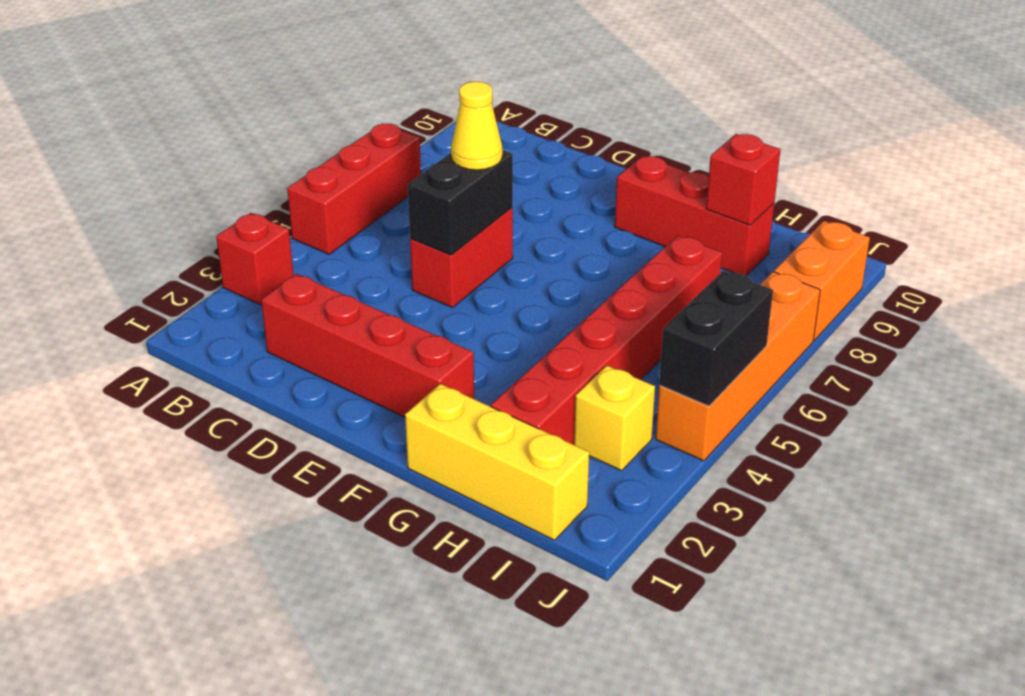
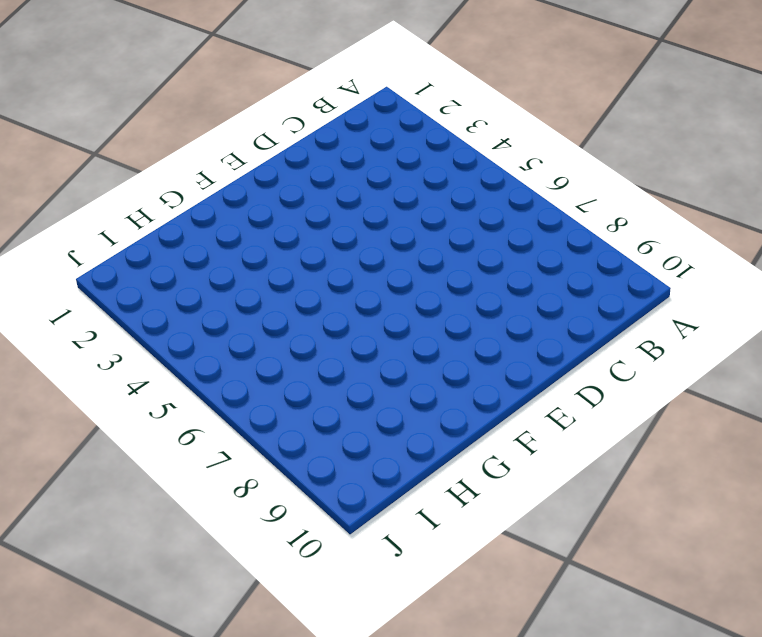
none -> red 1x1 brick [216,213,293,305]
none -> red 1x3 brick [287,124,421,254]
none -> red 1x4 brick [261,274,474,417]

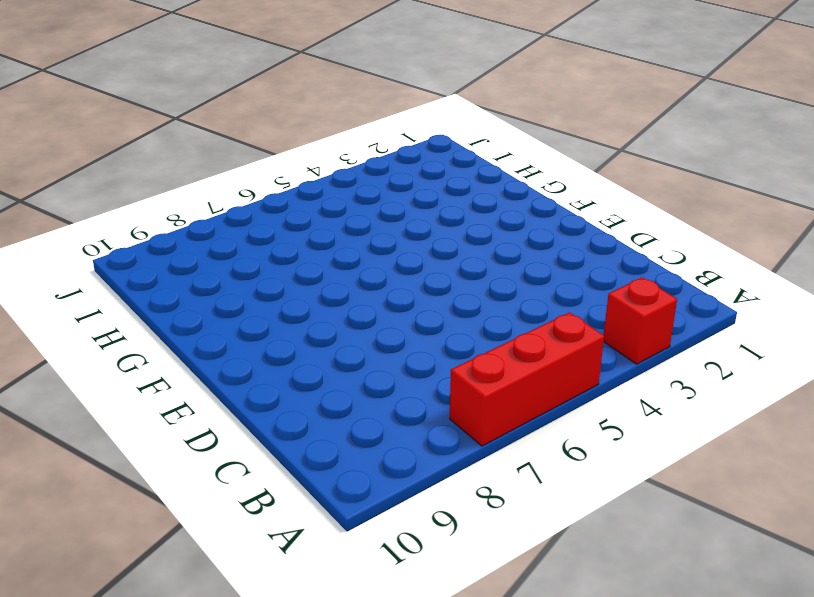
none -> red 1x4 brick [261,274,474,417]
none -> red 1x2 brick [410,208,513,308]
none -> red 1x3 brick [615,156,774,276]

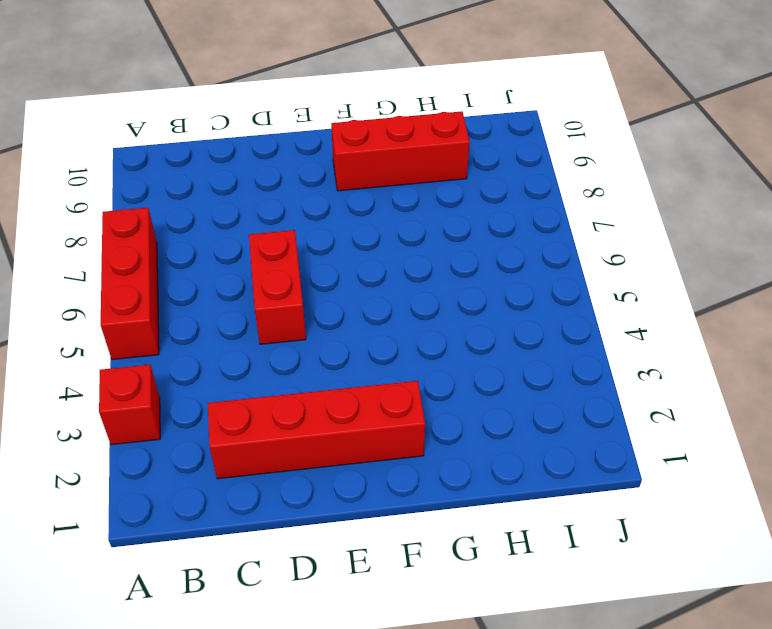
none -> yellow 1x3 brick [405,384,589,540]
none -> red 1x6 brick [491,236,722,445]
none -> yellow 1x1 brick [574,366,655,471]

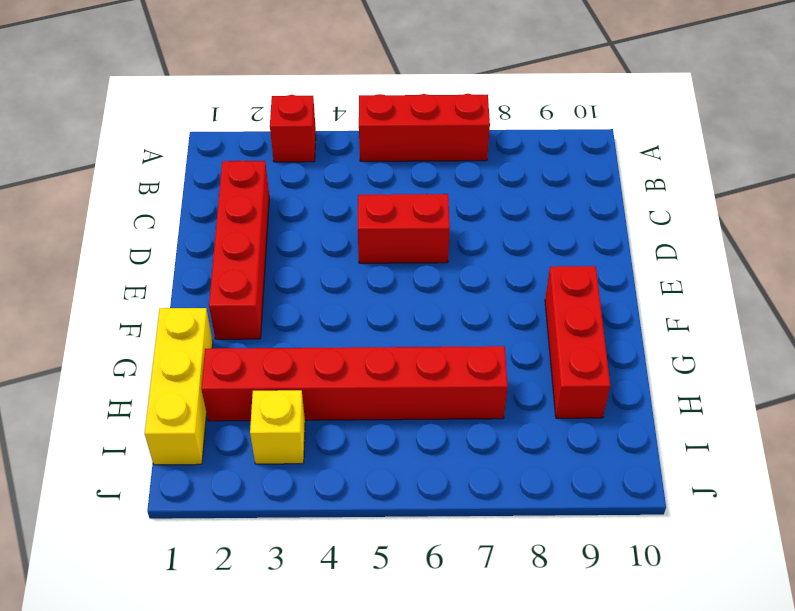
none -> orange 1x4 brick [656,272,820,461]
none -> orange 1x2 brick [774,221,870,340]
none -> black 1x2 brick [408,150,513,255]

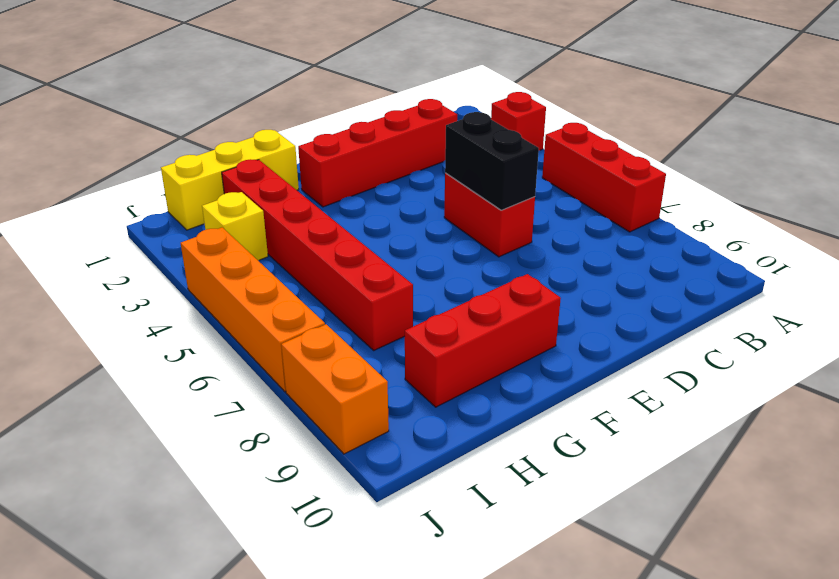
none -> red 1x1 brick [706,134,781,225]
none -> black 1x2 brick [659,271,773,406]
none -> yellow 1x1 cone [451,82,503,170]

